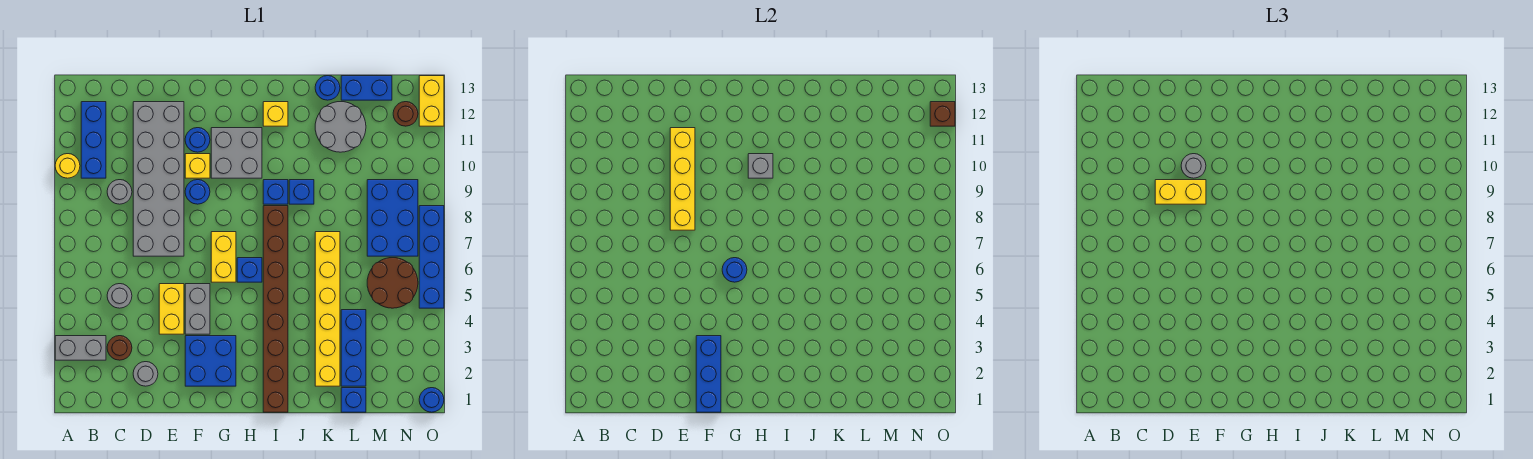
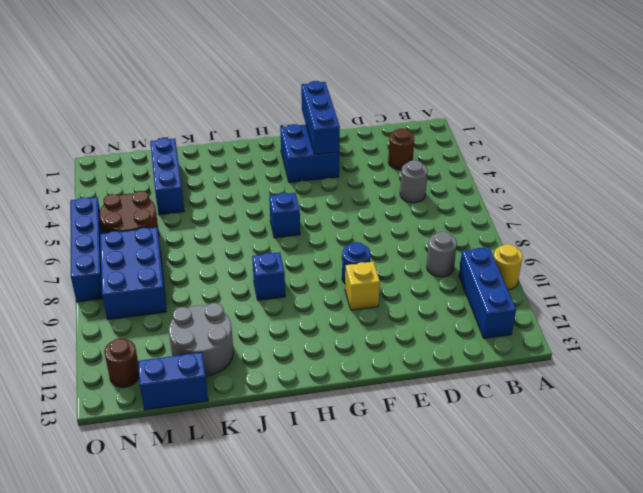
none -> grey 1x2 brick [55,336,106,360]
none -> grey 1x1 round brick [133,362,158,386]
none -> grey 2x6 brick [133,102,184,256]
none -> yellow 1x2 brick [159,284,184,334]

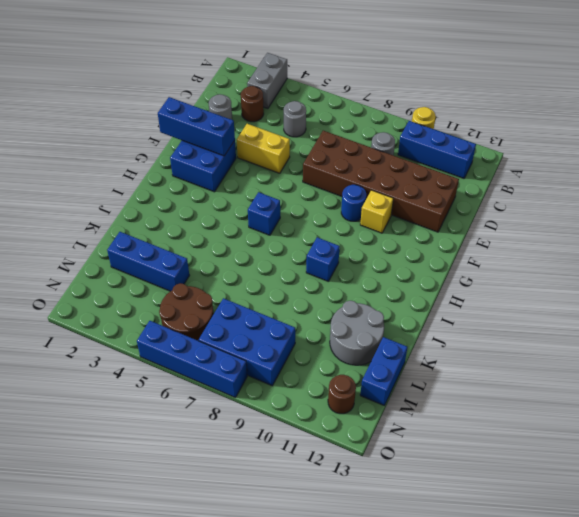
brown 2x6 brick [303,131,459,232] -> grey 2x6 brick [133,102,184,256]
none -> grey 1x2 brick [185,284,210,334]
none -> blue 1x1 round brick [185,128,210,152]
none -> yellow 1x2 brick [211,232,236,282]
none -> grey 2x2 brick [211,128,262,178]

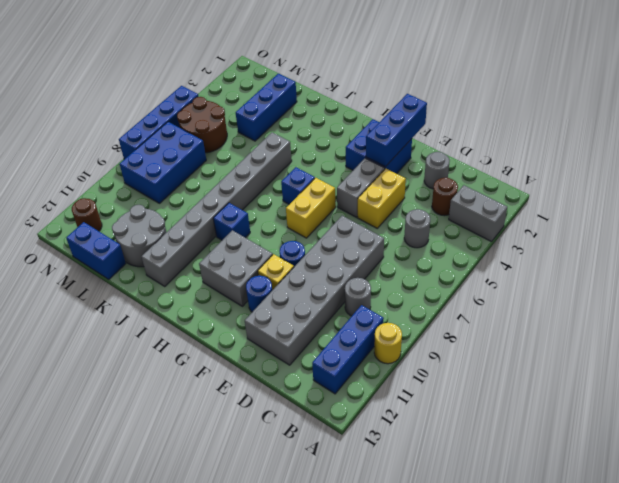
grey 1x8 brick [142,132,292,287] -> blue 1x1 brick [289,180,314,204]
none -> brown 1x8 brick [263,206,288,412]
none -> yellow 1x1 brick [263,102,288,126]
none -> yellow 1x6 brick [315,232,340,386]
none -> blue 1x1 round brick [315,76,340,100]

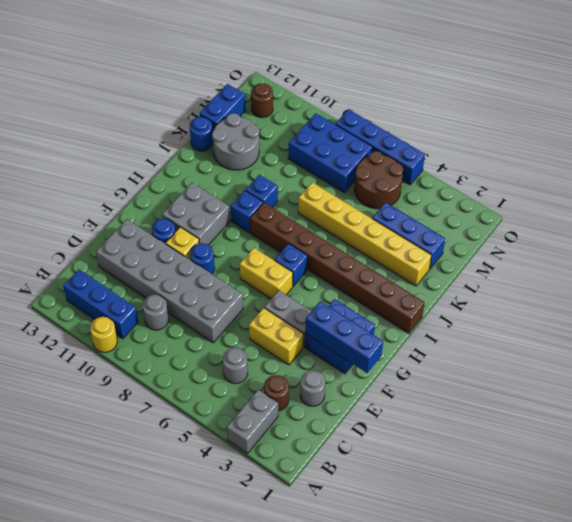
none -> yellow 1x1 brick [263,102,288,126]
none -> blue 1x1 brick [341,388,366,412]
none -> blue 1x1 round brick [419,388,444,412]
none -> yellow 1x2 brick [419,76,444,126]

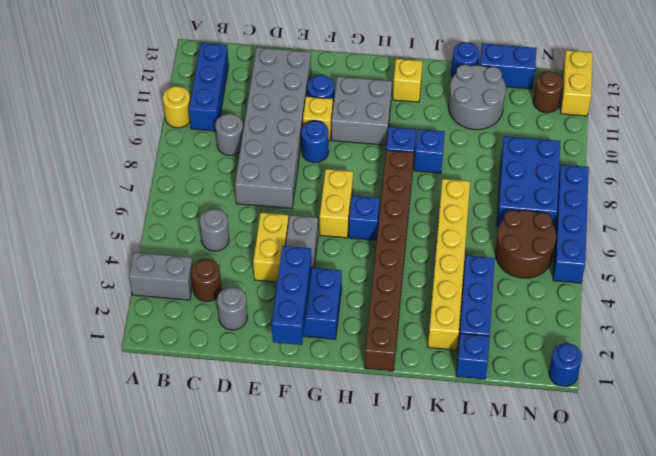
none -> yellow 1x4 brick [670,128,695,230]
none -> blue 1x1 round brick [722,258,747,282]
none -> grey 1x1 brick [748,154,773,178]
none -> brown 1x1 brick [930,102,955,126]

